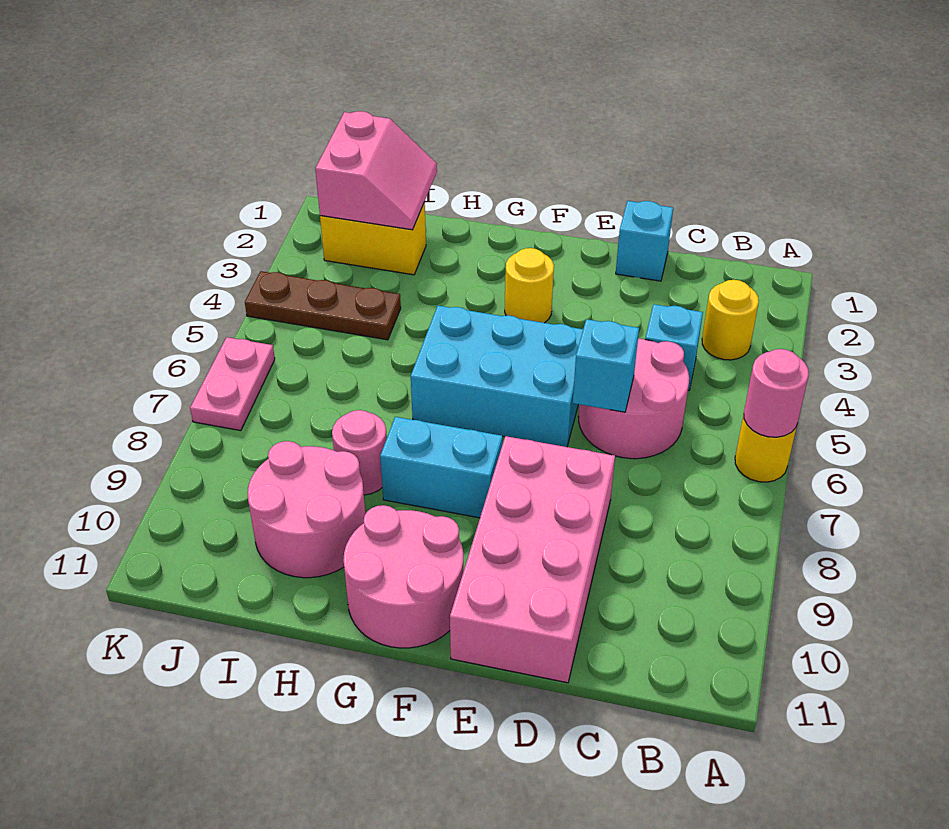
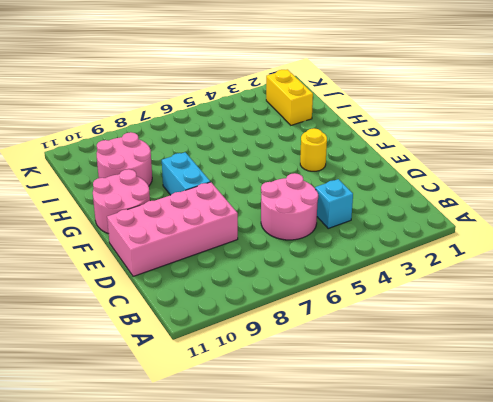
none -> yellow 1x1 round brick [735,415,797,482]
none -> yellow 1x1 round brick [702,280,759,360]
none -> cyan 1x1 brick [616,201,673,281]

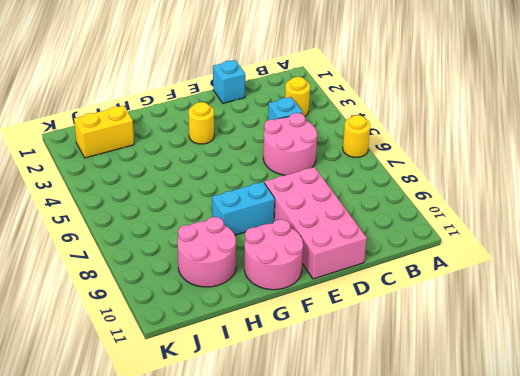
none -> cyan 2x3 brick [411,306,583,447]
none -> pink 1x1 round brick [332,410,387,495]
none -> brown 1x3 plate [245,271,401,340]

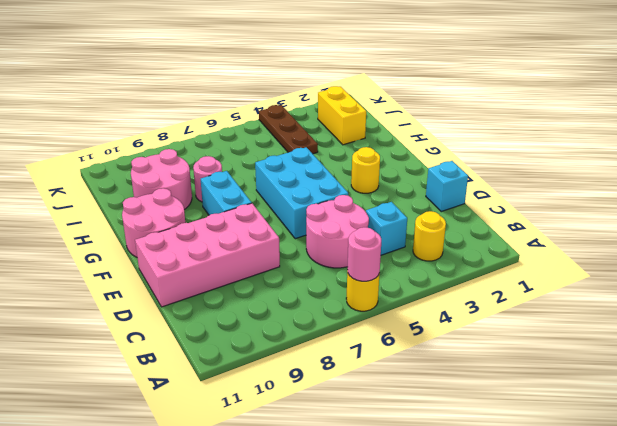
none -> pink 1x2 plate [190,337,275,431]
none -> cyan 1x1 brick [573,319,639,412]
none -> pink 2x2 slope [315,111,437,230]

